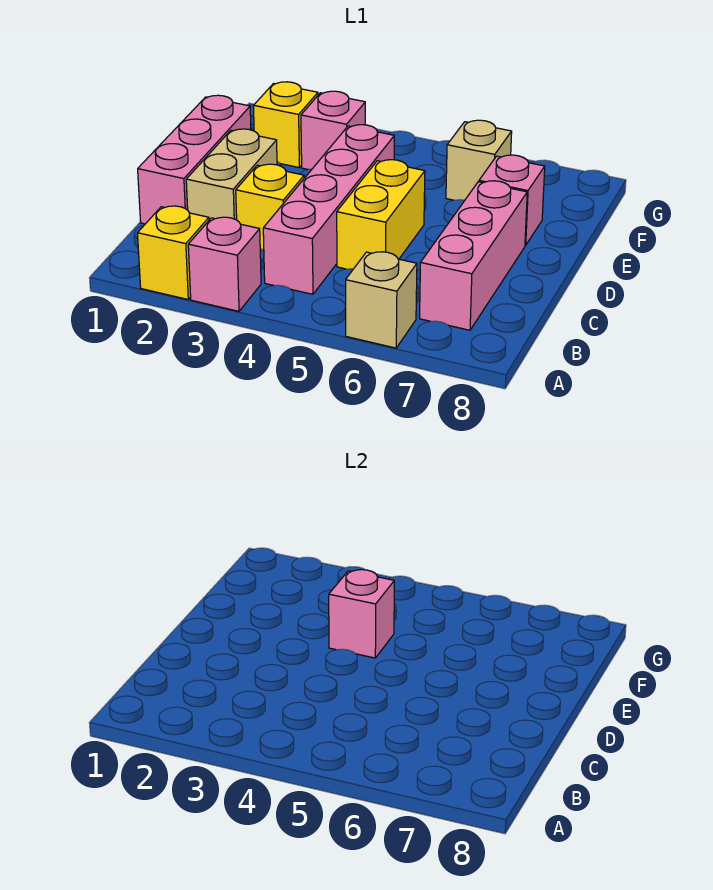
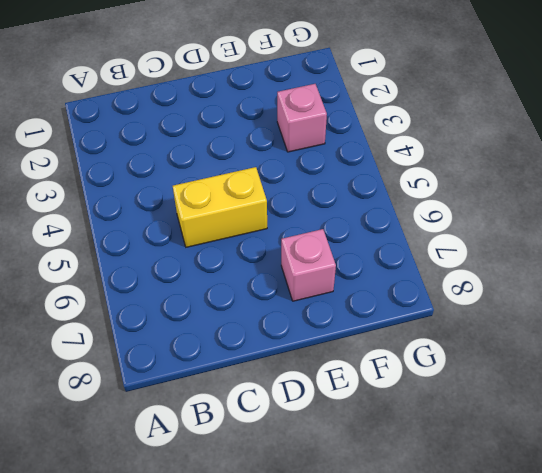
none -> yellow 1x1 brick [138,206,209,299]
none -> pink 1x1 brick [188,217,261,311]
none -> tan 1x1 brick [346,252,417,348]

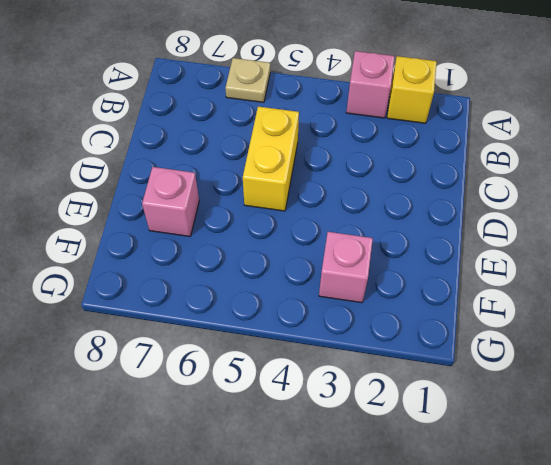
tan 1x1 plate [225,58,270,102] -> tan 1x1 brick [346,252,417,348]
none -> pink 1x4 brick [263,125,394,294]
none -> pink 1x3 brick [420,181,527,330]
none -> pink 1x3 brick [138,95,251,224]

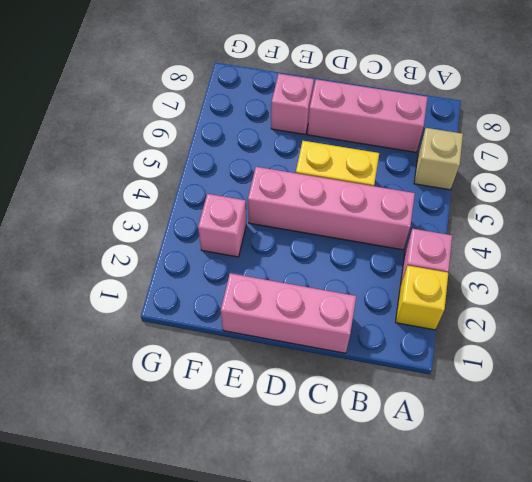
none -> tan 1x2 brick [186,129,277,220]
none -> yellow 1x1 brick [236,164,304,251]
none -> yellow 1x1 brick [254,82,318,167]

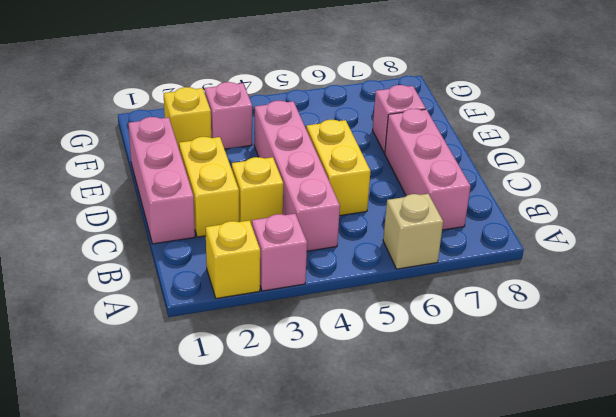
yellow 1x2 brick [179,137,239,237] -> tan 1x2 brick [186,129,277,220]
none -> tan 1x1 brick [446,120,512,200]
none -> pink 1x1 brick [329,570,394,658]

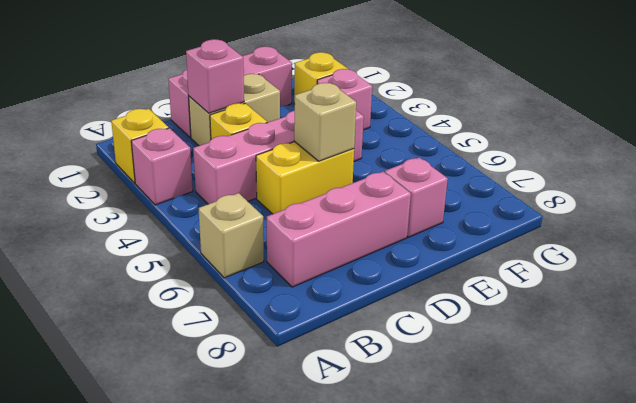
pink 1x1 brick [186,39,244,113] -> pink 1x1 brick moved to [329,570,394,658]
tan 1x1 brick [294,83,356,161] -> tan 1x1 brick moved to [446,120,512,200]

